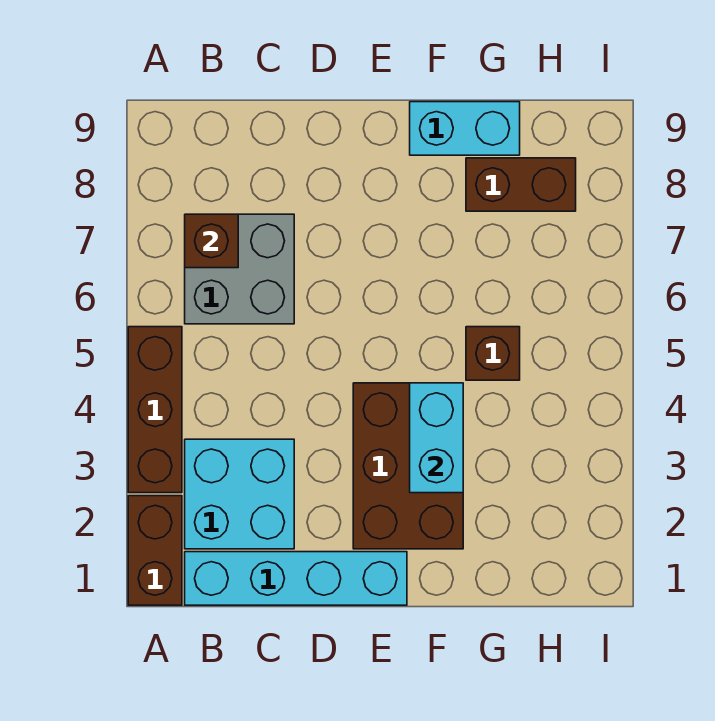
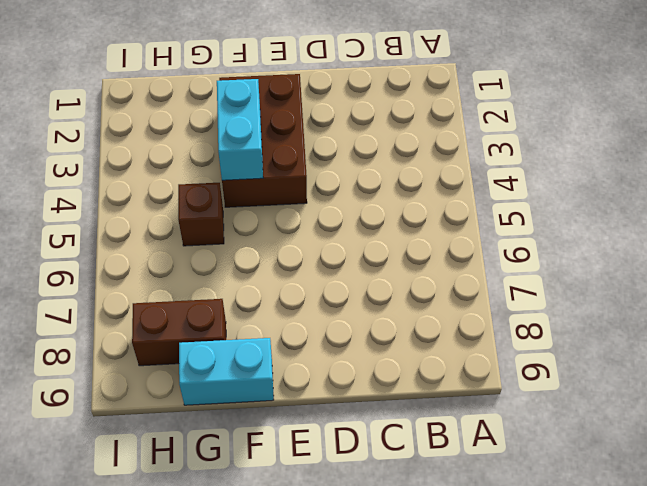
none -> brown 1x2 brick [128,496,182,605]
none -> brown 1x3 brick [128,327,182,493]

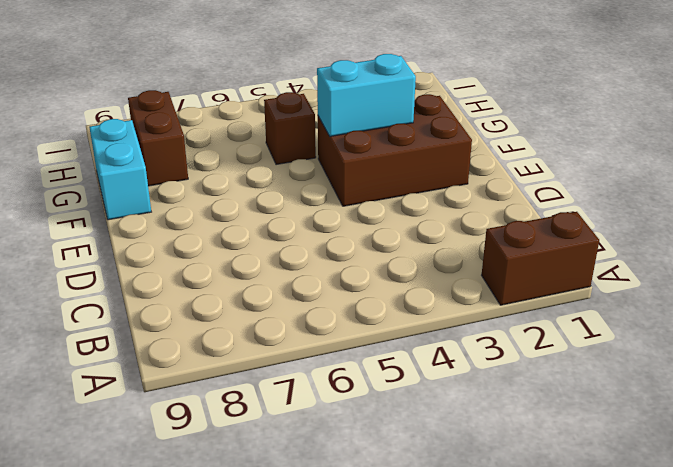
none -> brown 1x3 brick [128,327,182,493]
none -> cyan 1x4 brick [185,552,407,605]

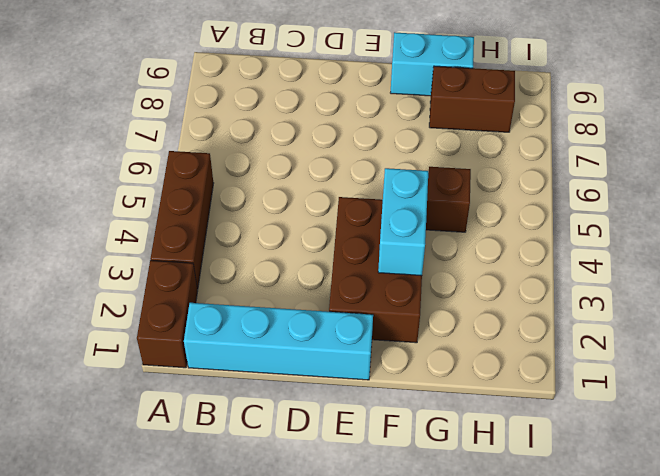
none -> cyan 2x2 brick [185,439,294,549]
none -> grey 2x2 brick [185,214,294,324]

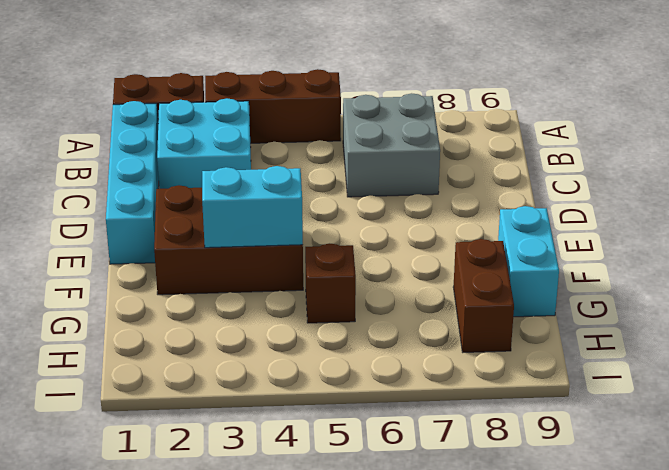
none -> brown 1x1 brick [185,214,238,268]

